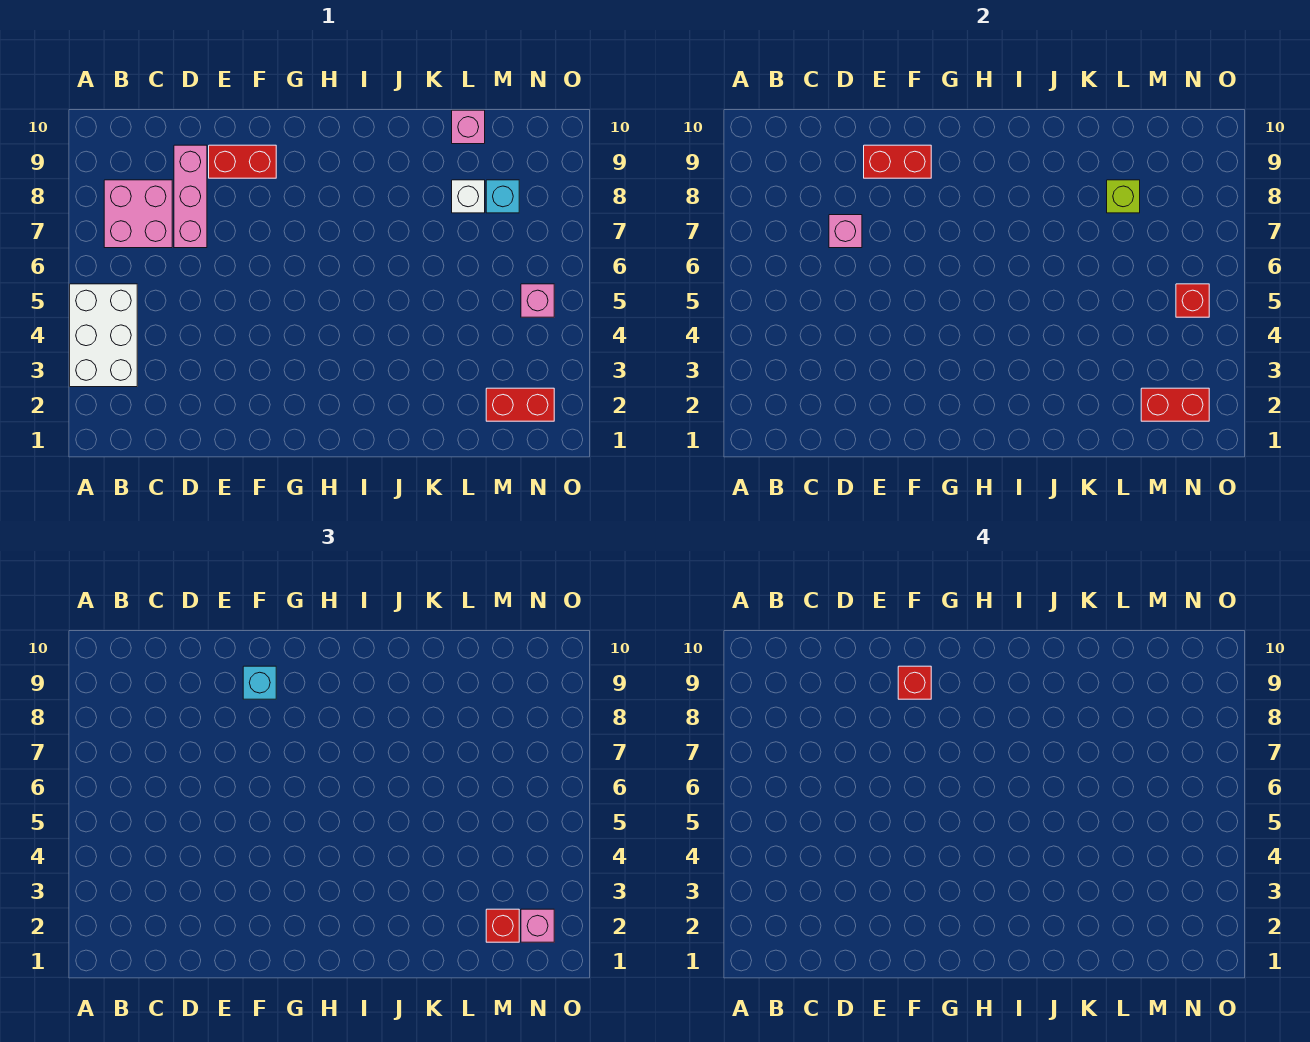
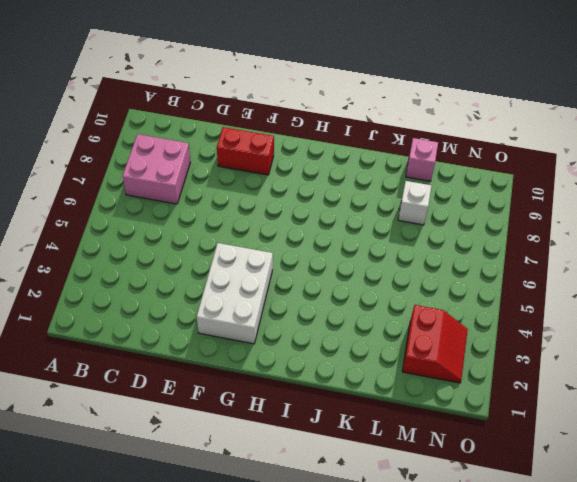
white 2x3 brick [197,243,273,344] -> white 2x3 brick moved to [70,284,137,387]
red 2x2 slope [402,305,468,383] -> red 1x2 brick [486,388,554,421]
none -> pink 1x3 brick [174,145,207,248]
none -> cyan 1x1 brick [486,180,519,213]
none -> pink 1x1 brick [521,284,554,317]

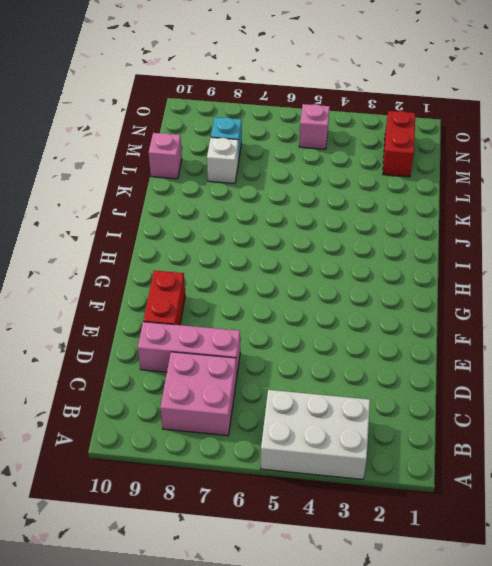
none -> pink 1x1 brick [829,215,862,248]
none -> red 1x2 brick [864,145,931,178]
none -> lime 1x1 brick [1107,180,1140,213]

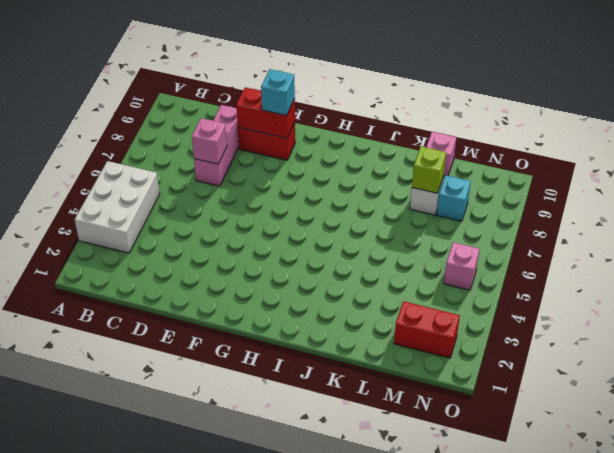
none -> pink 2x2 brick [104,180,172,248]
none -> red 1x2 brick [1141,388,1209,421]
none -> red 1x1 brick [1176,284,1209,317]

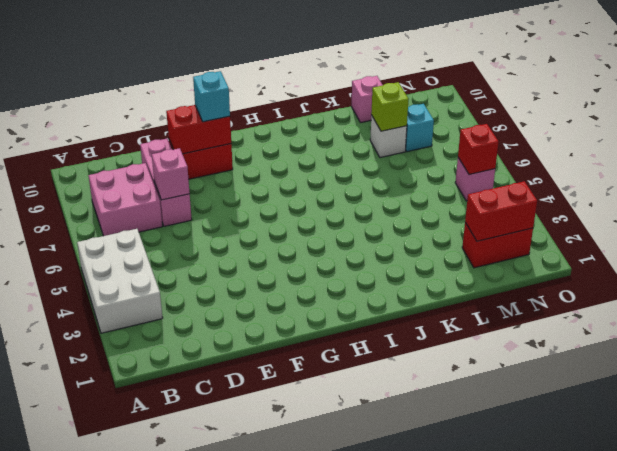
none -> red 1x1 brick [486,909,519,942]
none -> pink 1x1 brick [521,909,554,942]
none -> red 1x1 brick [898,666,931,699]

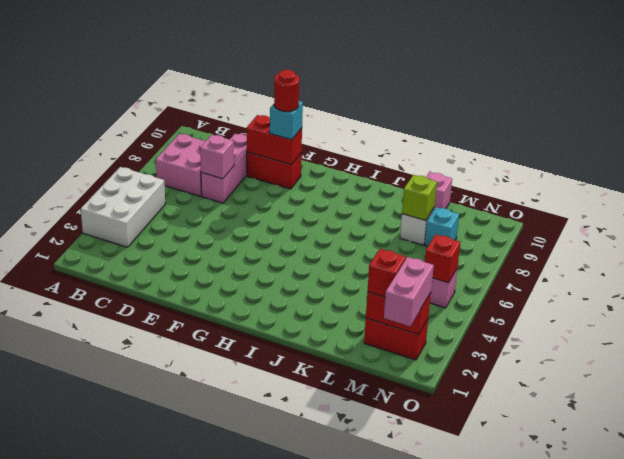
red 1x1 round brick [274,70,299,112] -> red 1x1 brick [898,666,931,699]
pink 1x2 brick [384,257,434,326] -> pink 1x1 brick [521,909,554,942]

